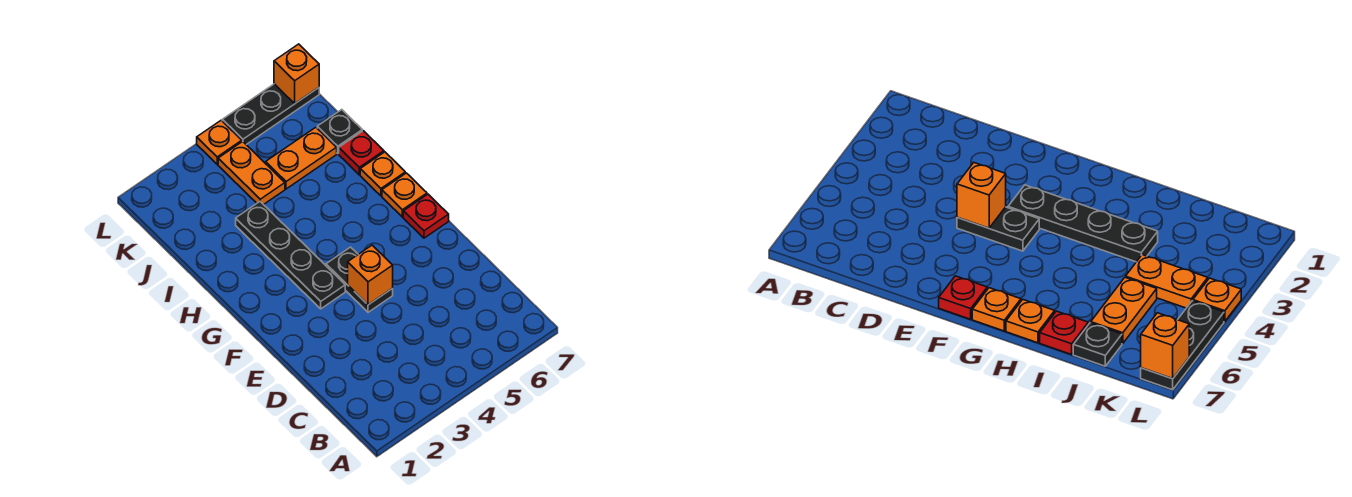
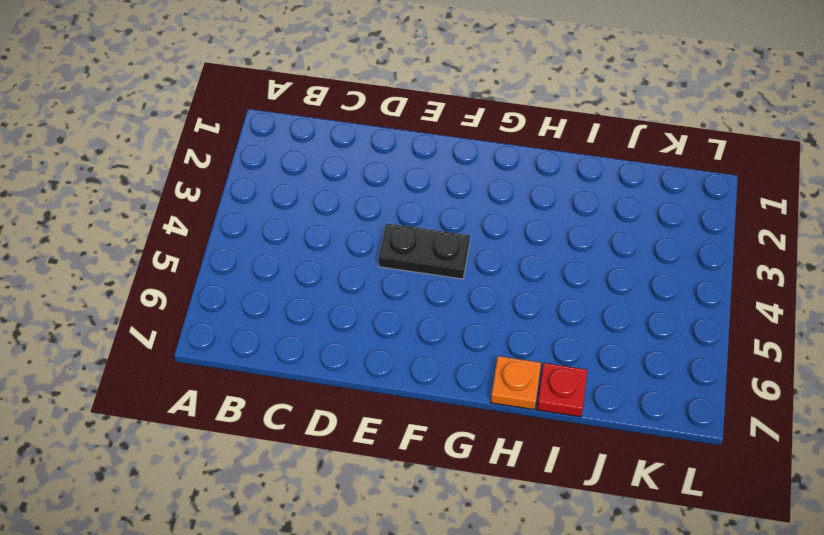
none -> black 1x4 plate [236,202,345,309]
none -> red 1x1 plate [403,194,449,238]
none -> orange 1x1 plate [382,173,427,217]

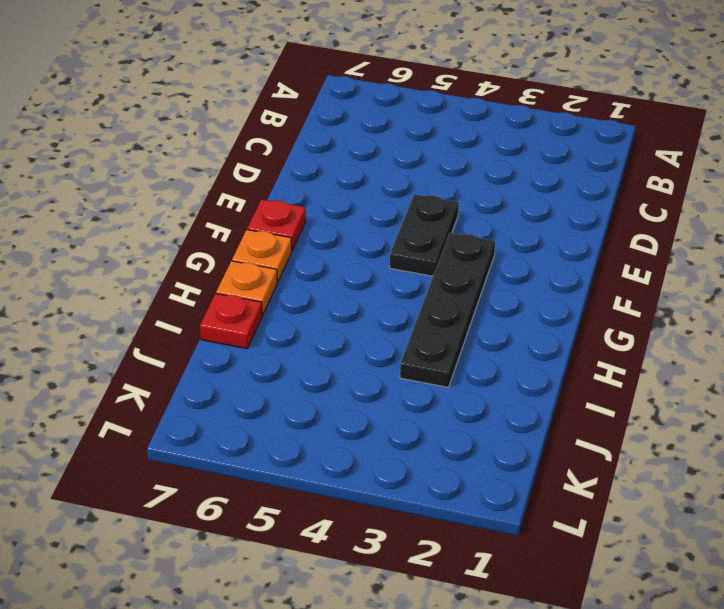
none -> orange 1x2 plate [218,141,285,205]
none -> orange 1x2 plate [266,127,337,189]
none -> black 1x1 plate [317,110,362,153]

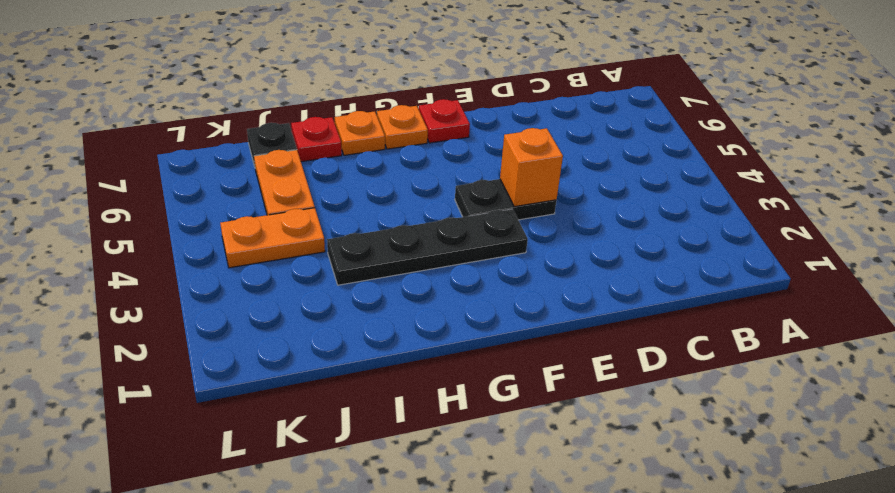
none -> orange 1x1 plate [197,120,242,164]
none -> black 1x3 plate [222,84,319,145]
none -> orange 1x1 brick [274,44,319,103]

